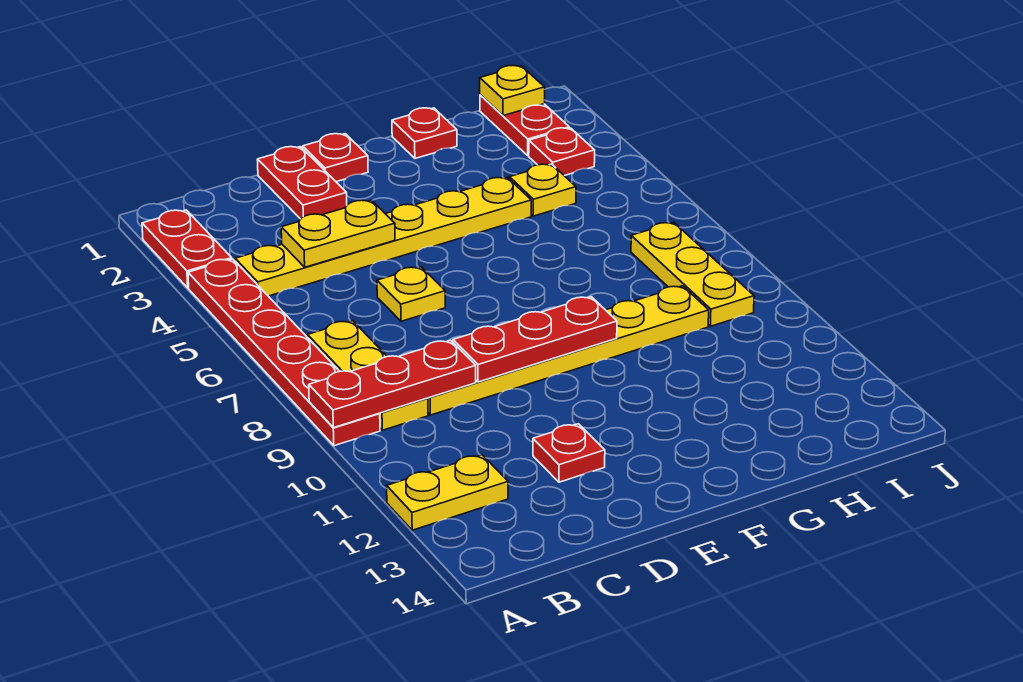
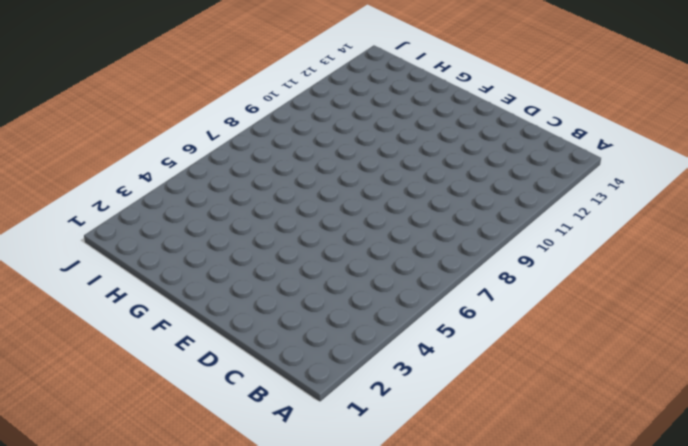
none -> red 1x2 plate [142,210,232,288]
none -> red 1x6 plate [188,259,380,446]
none -> yellow 1x2 plate [387,455,508,530]

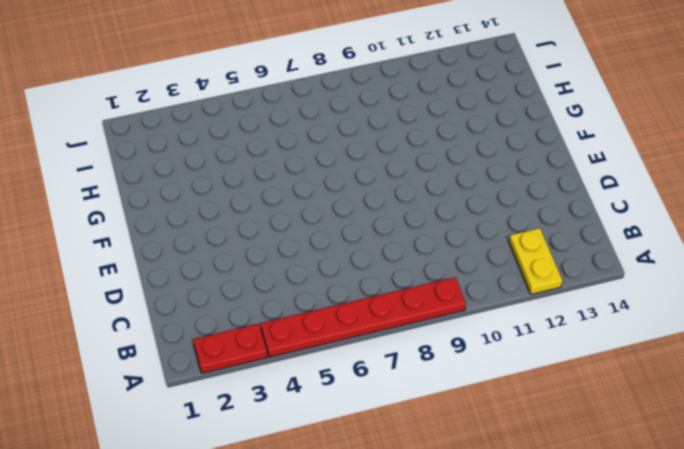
none -> yellow 1x6 plate [235,177,531,296]
none -> yellow 1x3 plate [308,321,428,430]
none -> yellow 1x6 plate [428,286,709,415]

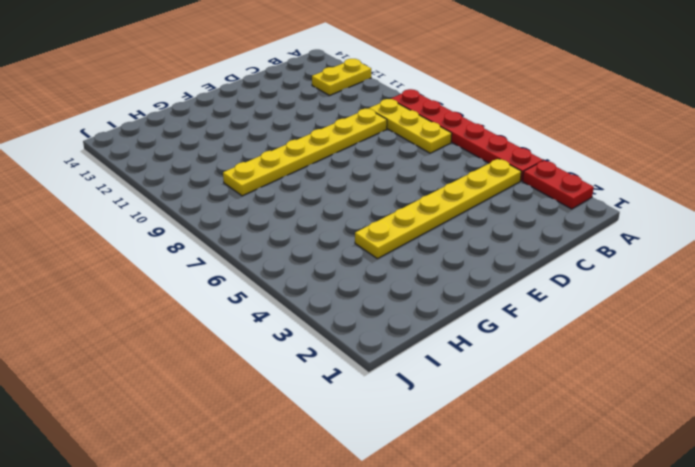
none -> red 1x2 plate [257,147,347,219]
none -> yellow 1x1 plate [377,267,445,321]
none -> red 1x1 plate [533,424,605,482]

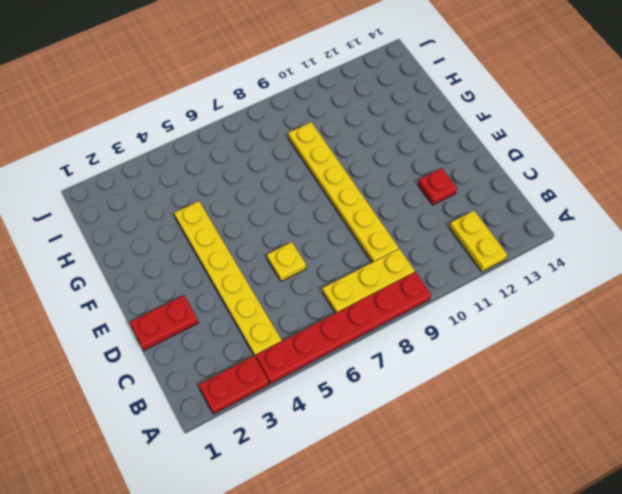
none -> red 1x1 plate [303,134,368,182]
none -> red 1x1 plate [392,108,457,158]
none -> yellow 1x1 plate [509,164,576,216]

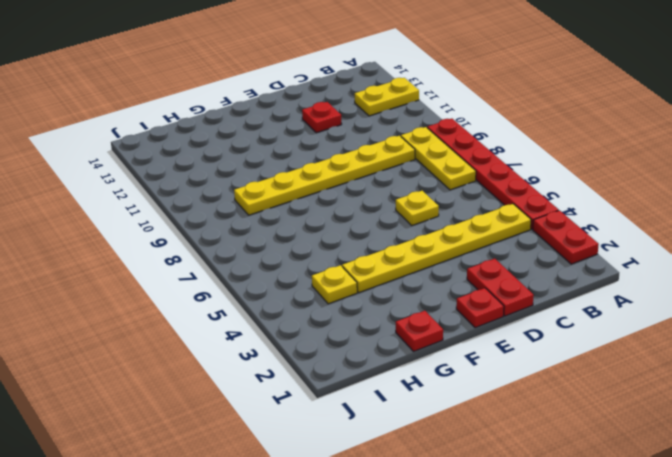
none -> red 1x2 plate [480,95,569,156]
none -> red 1x1 plate [529,128,595,176]
none -> yellow 1x3 plate [631,222,754,326]

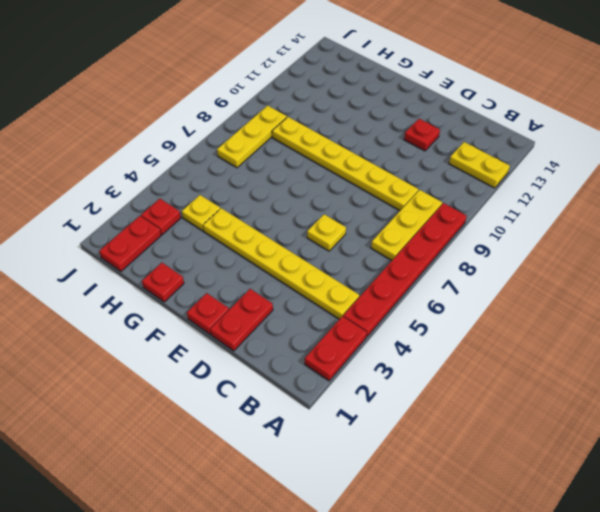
none -> red 1x3 plate [309,340,476,428]
none -> yellow 1x2 plate [281,200,395,267]
none -> red 1x3 plate [453,297,617,382]

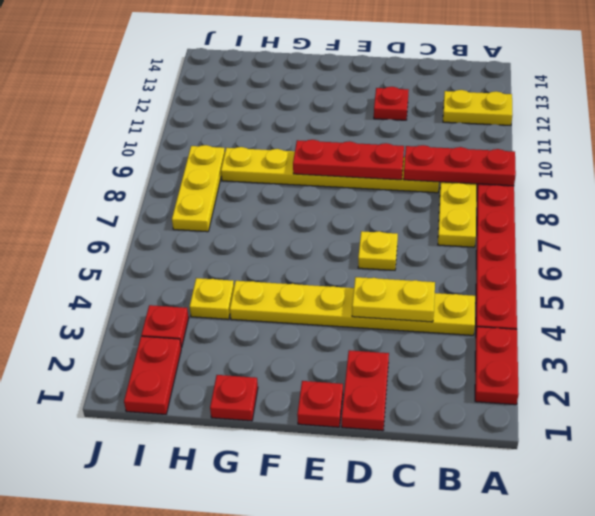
none -> yellow 1x1 plate [480,65,545,116]

